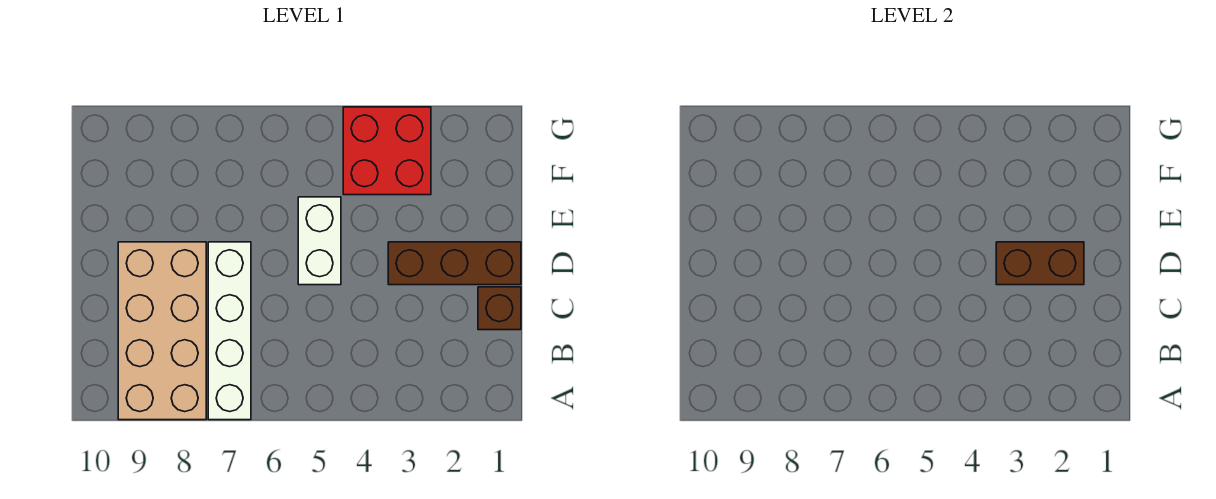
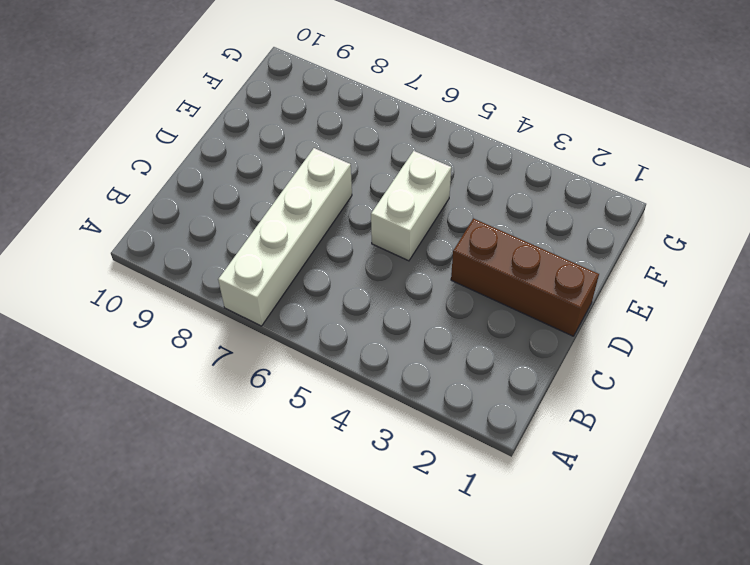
none -> tan 2x4 brick [118,242,206,420]
none -> brown 1x1 brick [478,287,521,330]

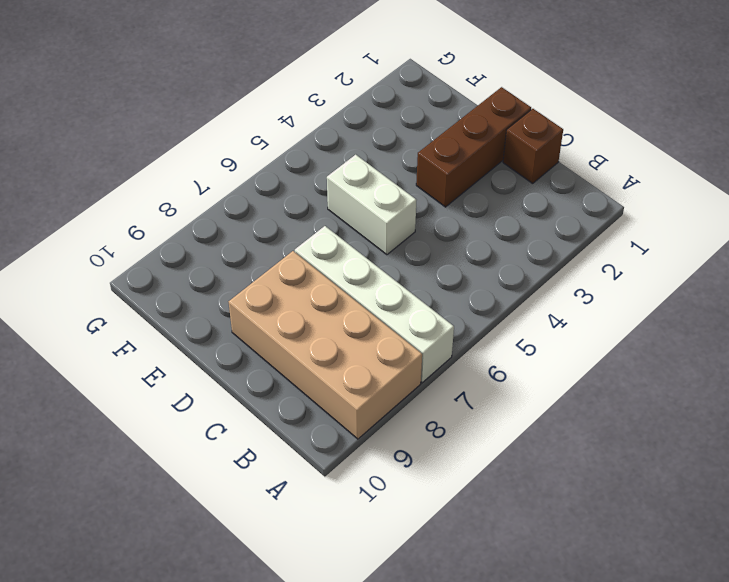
none -> red 2x2 brick [343,107,431,195]
none -> brown 1x2 brick [996,242,1084,285]

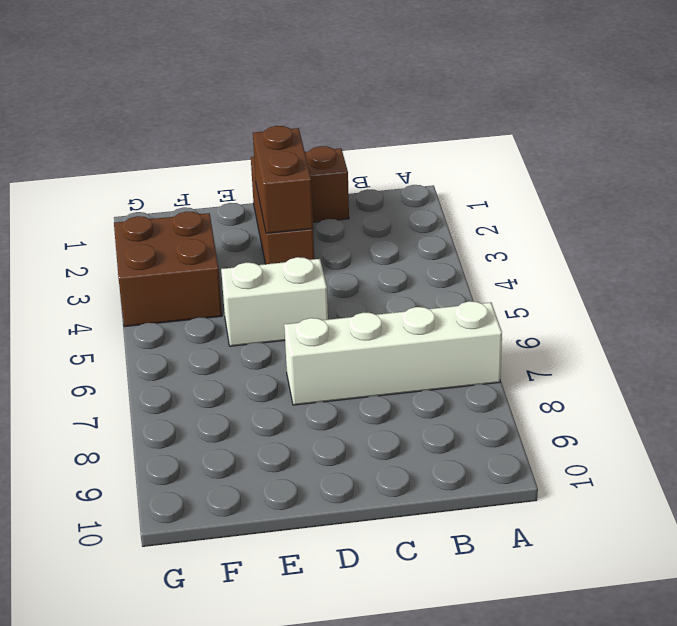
brown 2x2 brick [114,211,222,327] -> red 2x2 brick [343,107,431,195]
none -> tan 2x4 brick [118,242,206,420]

